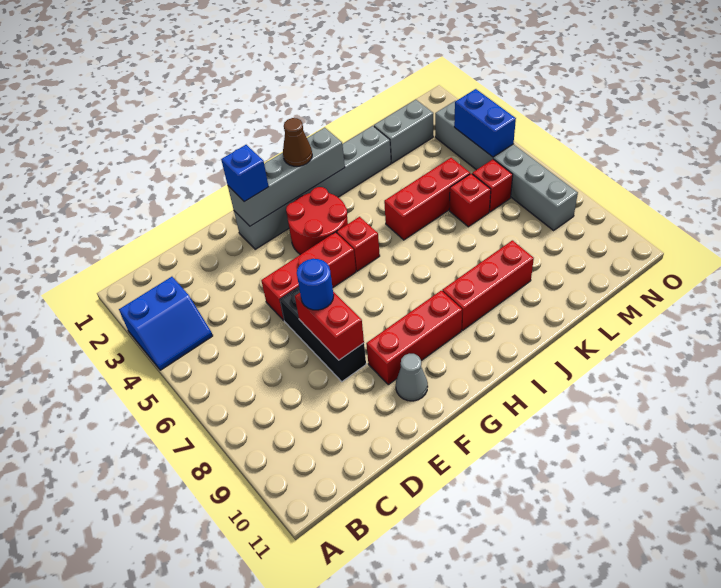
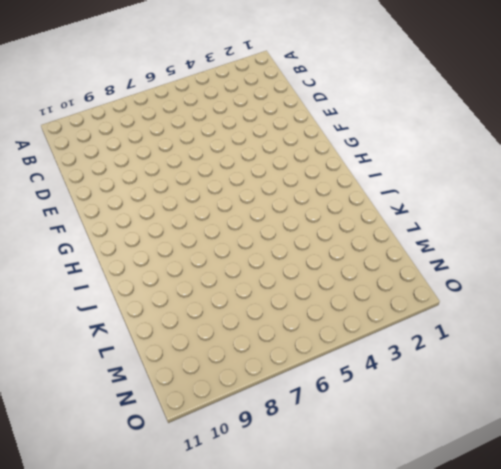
none -> blue 2x2 slope [119,277,213,370]
none -> red 1x3 brick [261,232,356,320]
none -> black 1x3 brick [280,287,366,382]

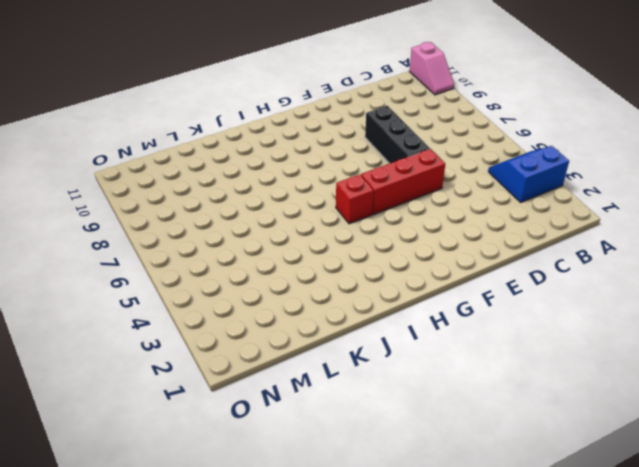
pink 1x2 slope [409,42,454,95] -> none
none -> grey 1x6 brick [234,126,391,249]
none -> red 1x3 brick [366,291,462,385]
none -> grey 1x1 cone [396,354,428,401]

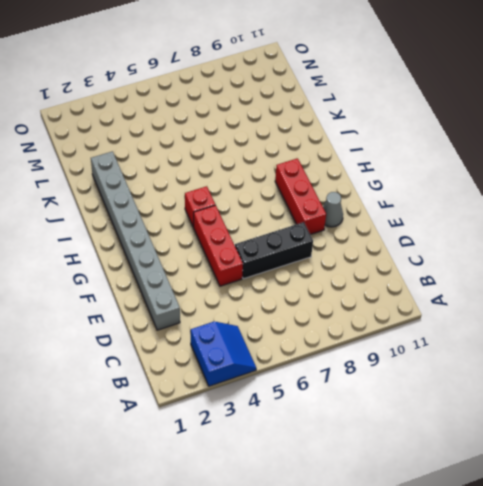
grey 1x8 brick [91,151,180,330] -> grey 1x6 brick [234,126,391,249]
none -> red 2x2 round brick [286,187,348,255]
none -> red 1x3 brick [442,240,534,330]
none -> red 1x3 brick [384,158,470,240]

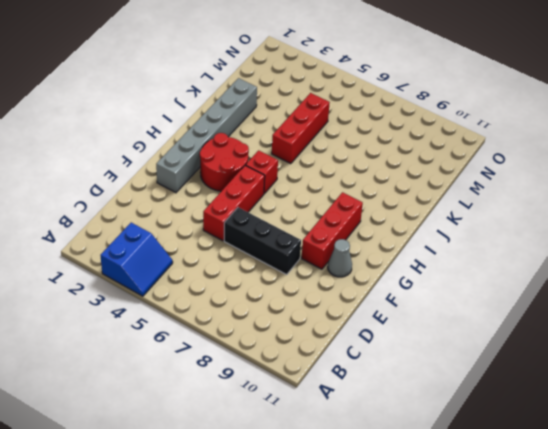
none -> red 1x3 brick [442,240,534,330]
none -> grey 1x2 brick [374,100,433,163]
none -> red 1x1 brick [449,174,491,227]

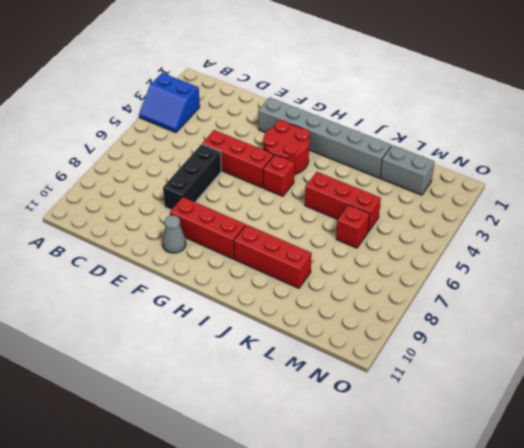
none -> red 1x1 brick [472,159,513,212]
none -> grey 1x6 brick [435,101,578,230]
none -> red 1x2 brick [295,292,364,360]

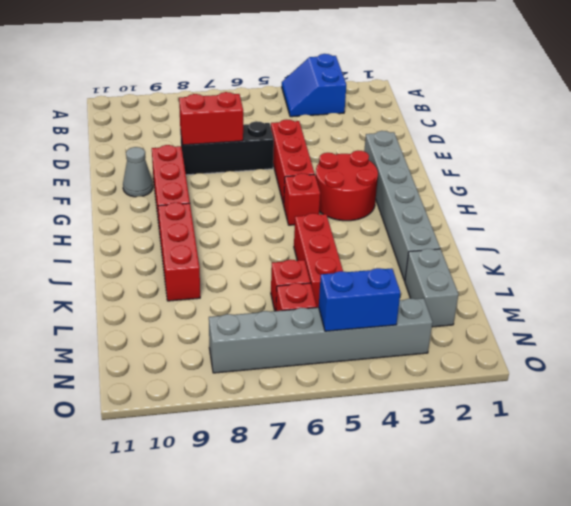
none -> grey 1x4 brick [228,128,345,226]
none -> blue 1x1 round brick [297,259,334,310]
none -> blue 1x1 brick [221,145,269,202]

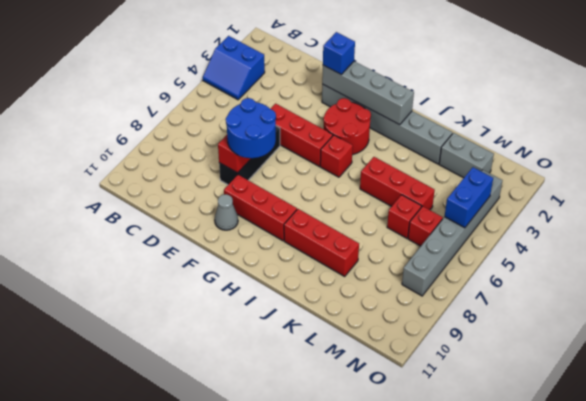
blue 2x2 round brick [226,98,276,158] -> blue 1x1 round brick [297,259,334,310]
none -> brown 1x1 cone [283,118,312,166]

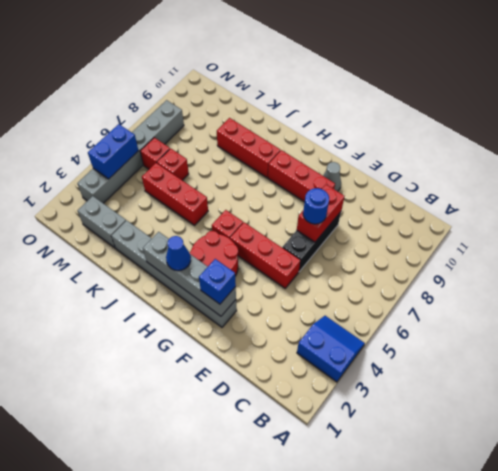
blue 1x1 cone [166,236,191,271] -> brown 1x1 cone [283,118,312,166]

